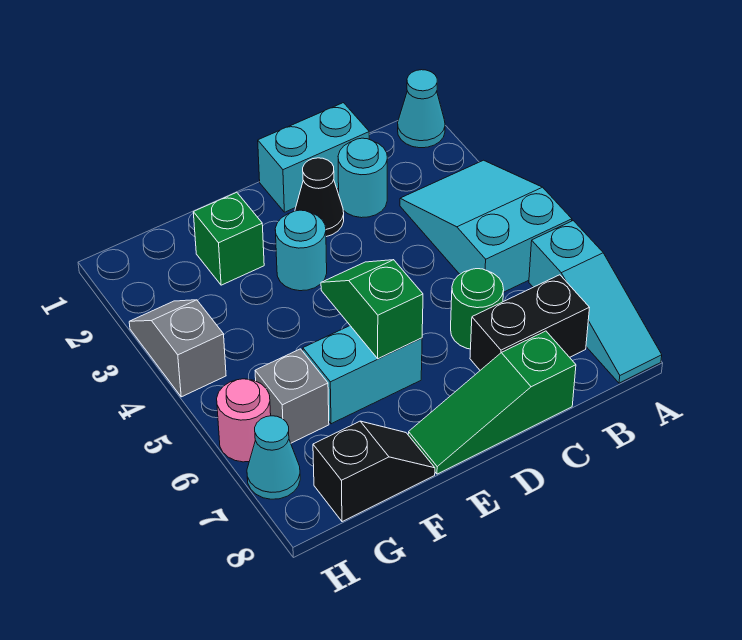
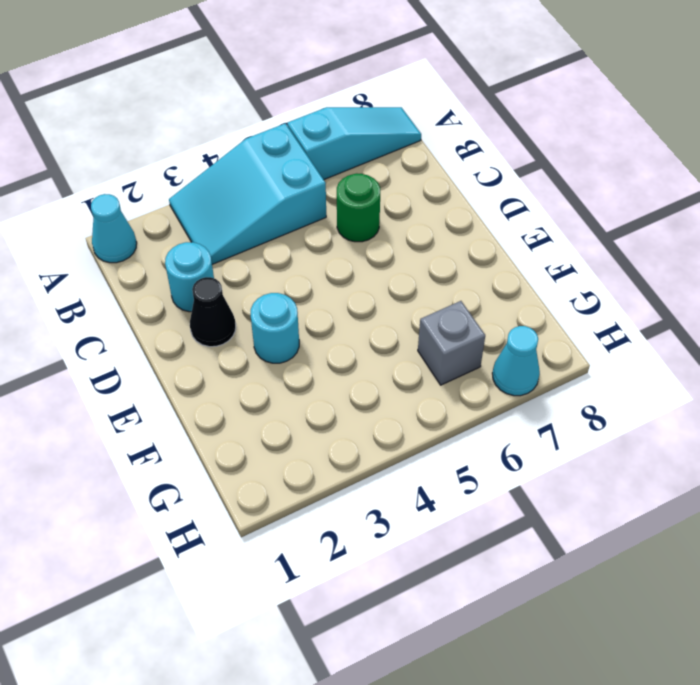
none -> black 1x2 brick [470,275,590,370]
none -> cyan 1x2 brick [258,103,369,212]
none -> green 1x3 slope [408,331,576,474]

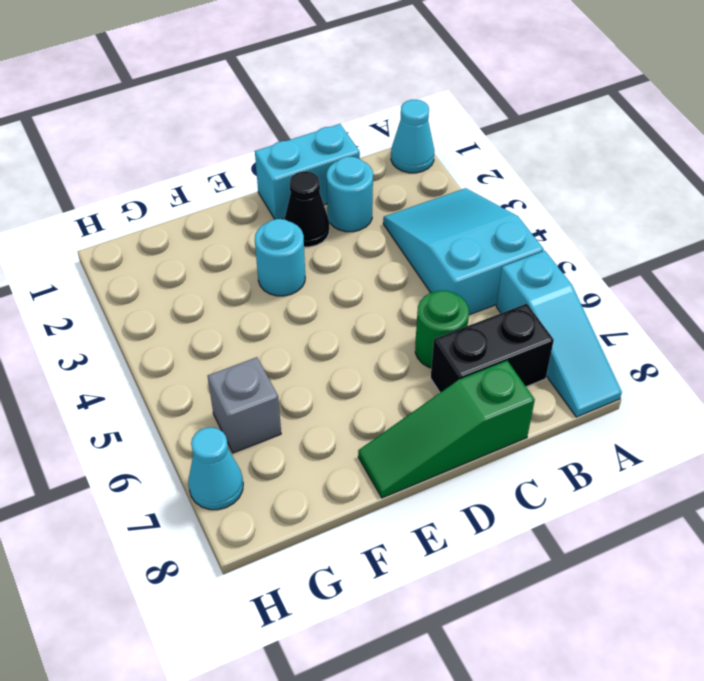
none -> cyan 1x2 brick [303,326,422,424]
none -> green 1x1 brick [193,192,264,285]
none -> black 1x2 slope [313,421,435,522]

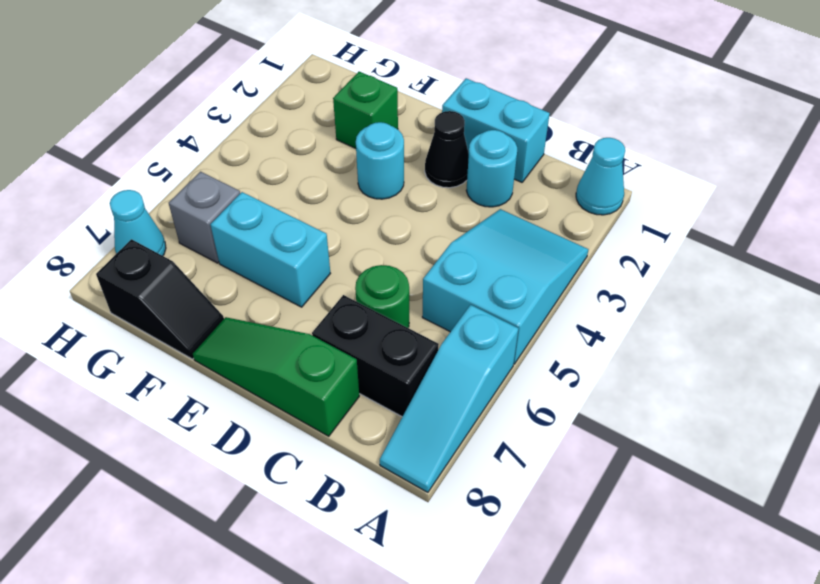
none -> grey 1x2 slope [129,300,226,397]
none -> pink 1x1 round brick [217,379,271,462]
none -> green 1x2 slope [321,260,423,359]

